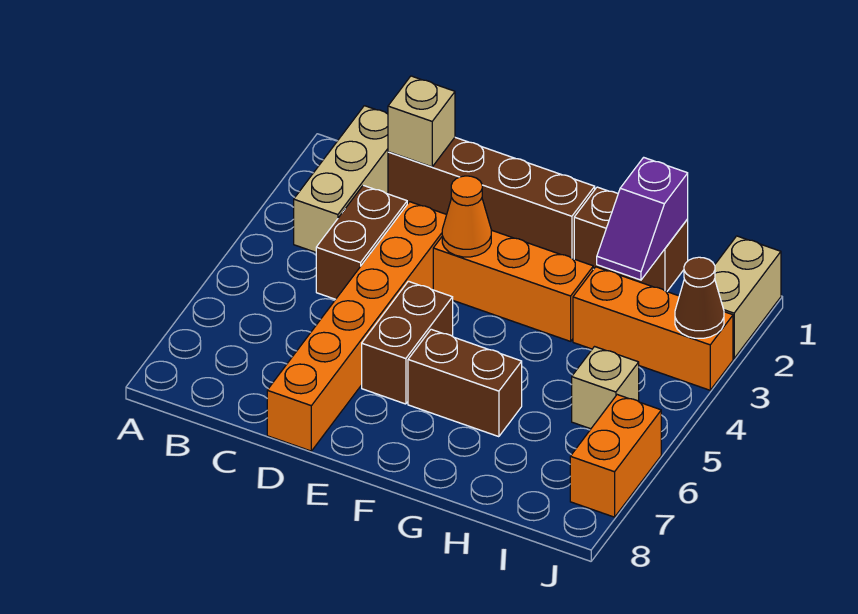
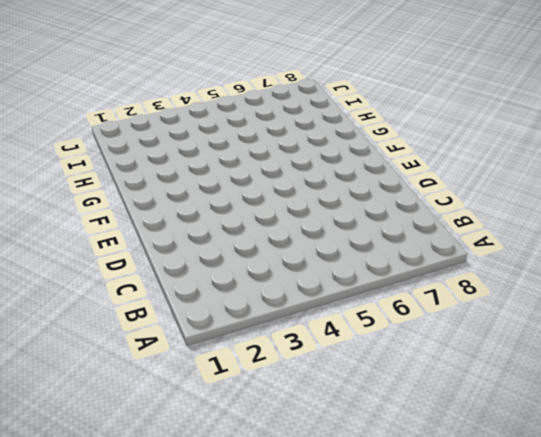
none -> tan 1x3 brick [294,106,388,252]
none -> brown 1x4 brick [388,138,595,259]
none -> brown 1x2 brick [316,185,407,299]

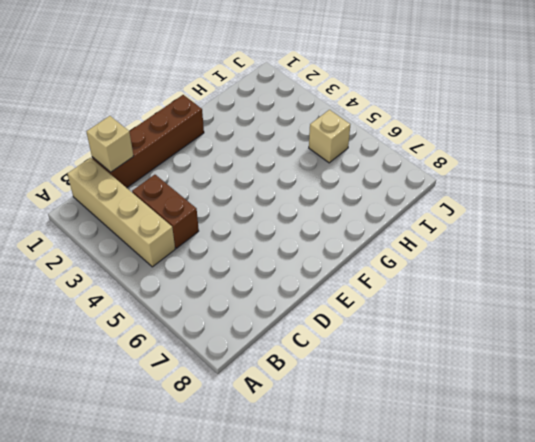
tan 1x4 brick [67,158,175,267] -> tan 1x3 brick [294,106,388,252]
none -> orange 1x6 brick [267,202,446,451]
none -> orange 1x3 brick [433,230,593,341]
none -> brown 1x2 brick [362,281,453,404]

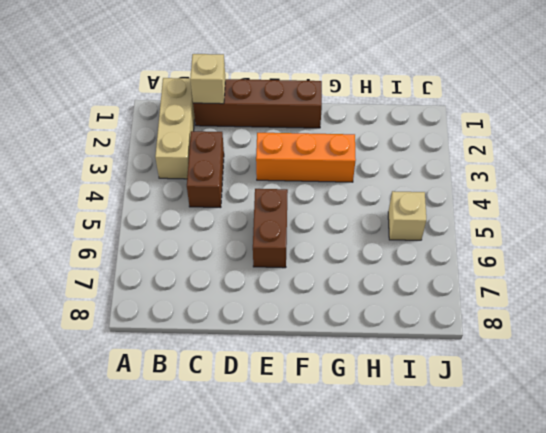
none -> orange 1x6 brick [267,202,446,451]
none -> brown 1x2 brick [408,329,522,437]
none -> brown 1x2 brick [574,187,688,292]

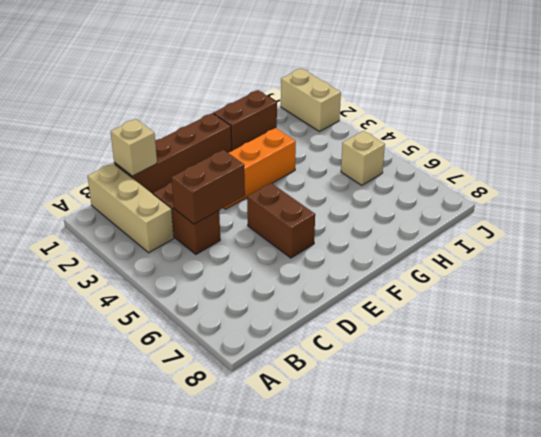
brown 1x2 brick [171,150,245,224] -> brown 1x2 brick moved to [408,329,522,437]
none -> orange 1x6 brick [267,202,446,451]
none -> orange 1x3 brick [573,267,733,390]
none -> orange 1x2 brick [570,395,661,517]

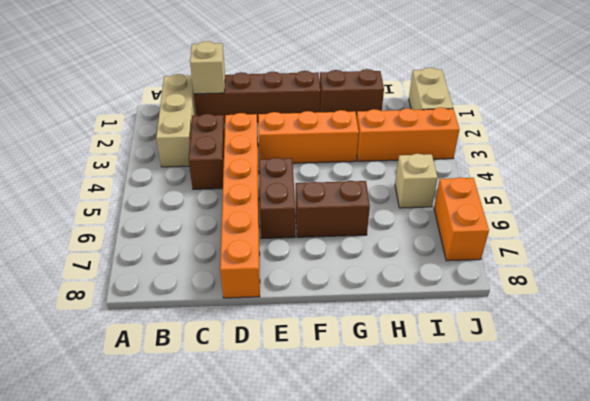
none -> orange 1x1 cone [442,176,491,257]
none -> purple 1x2 slope [597,157,688,280]
none -> brown 1x1 cone [675,257,724,338]

